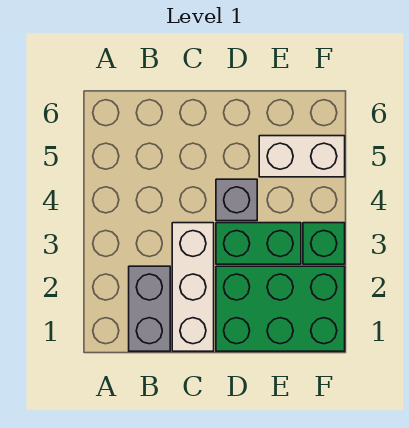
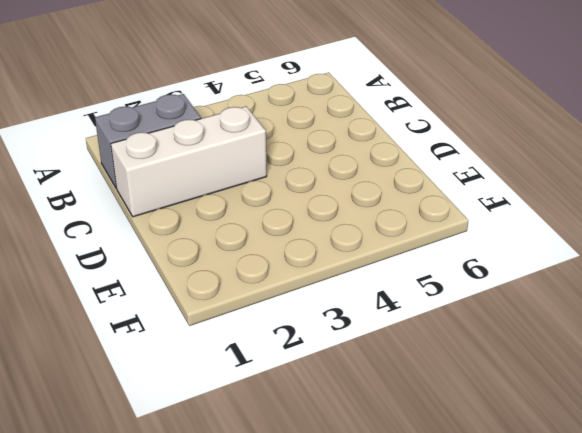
none -> green 2x3 brick [216,266,345,351]
none -> green 1x2 brick [216,223,301,264]

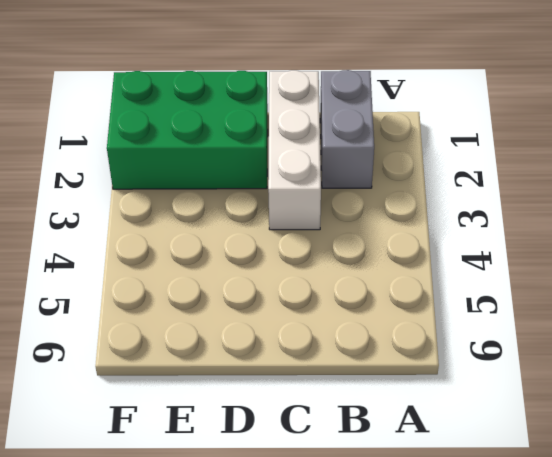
none -> green 1x2 brick [216,223,301,264]
none -> grey 1x1 brick [216,179,257,221]

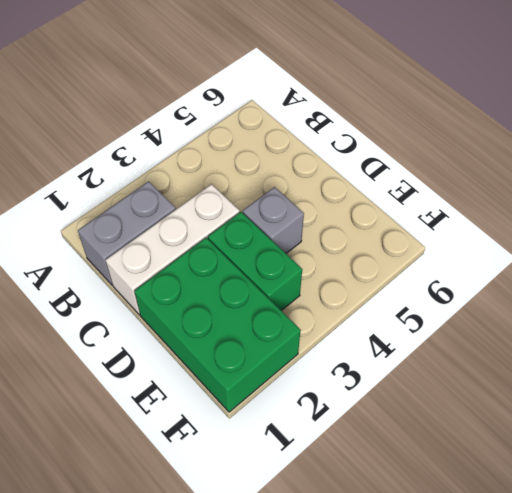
none -> white 1x2 brick [259,136,345,177]
none -> green 1x1 brick [303,223,345,264]

